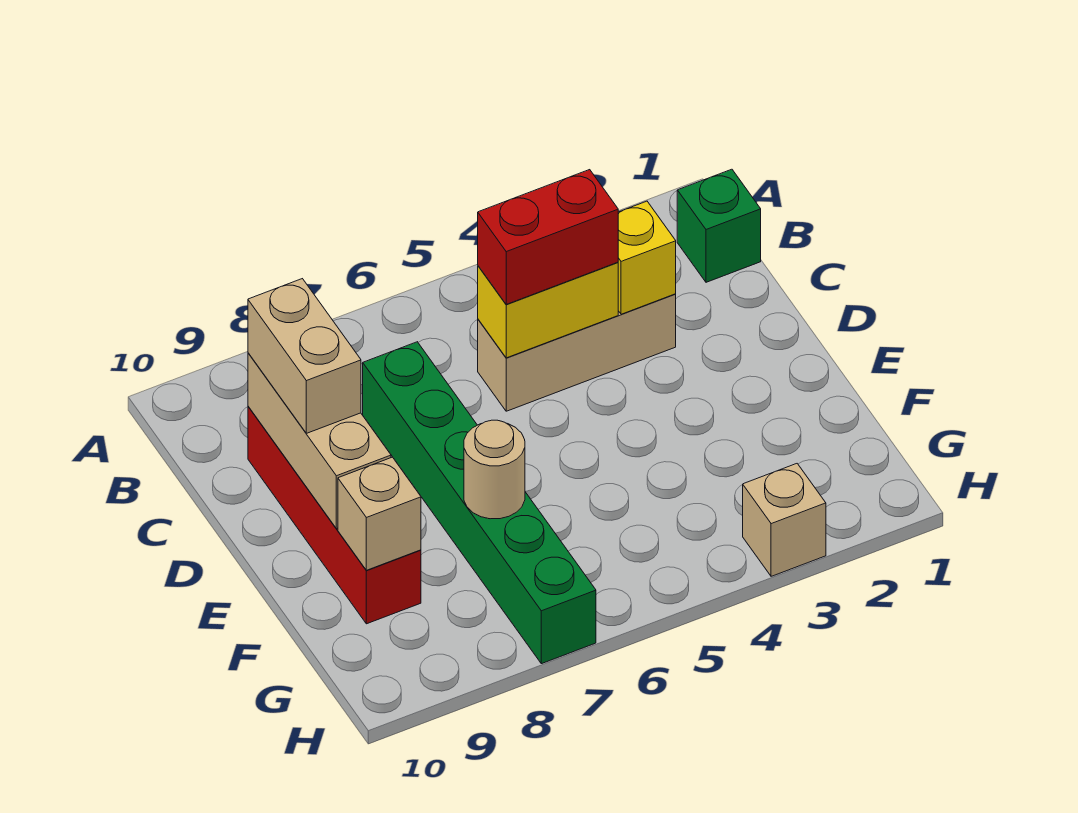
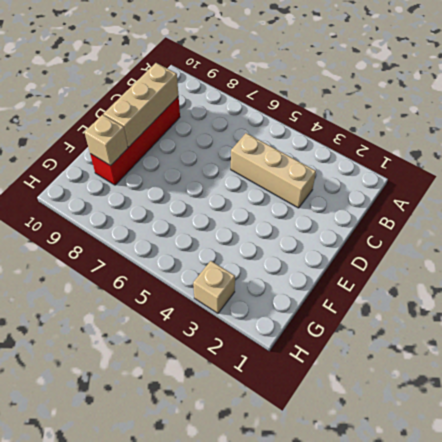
none -> green 1x1 brick [677,169,761,282]
none -> green 1x6 brick [363,342,596,664]
none -> yellow 1x1 brick [618,201,676,314]

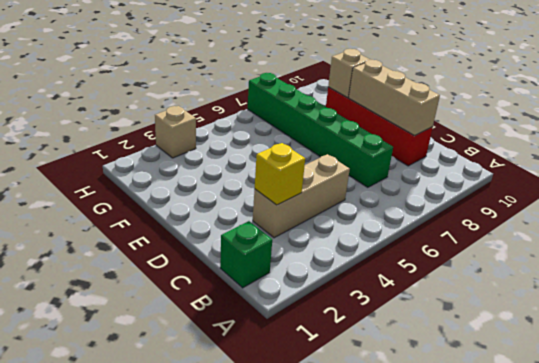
none -> yellow 1x2 brick [478,262,618,358]
none -> tan 1x1 round brick [464,420,525,519]
none -> red 1x2 brick [478,170,618,304]

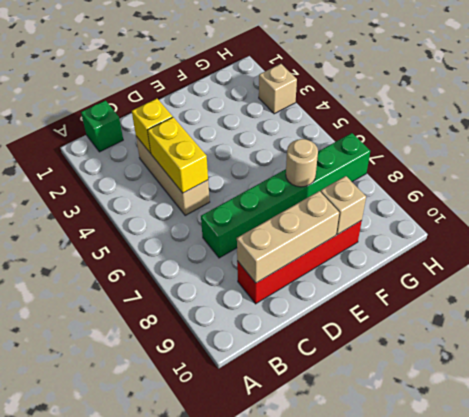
none -> red 1x2 brick [478,170,618,304]
none -> tan 1x2 brick [248,279,361,433]

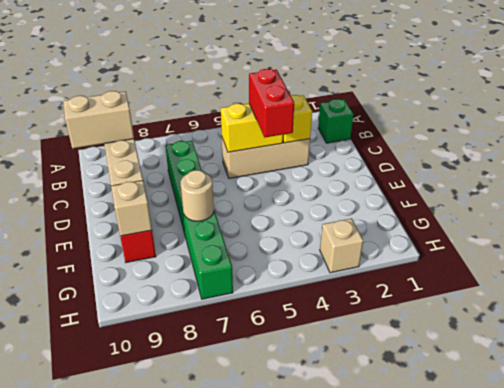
red 1x2 brick [249,69,294,137] -> red 1x2 brick turned to [478,170,618,304]
tan 1x2 brick [63,91,134,149] -> tan 1x2 brick turned to [248,279,361,433]

